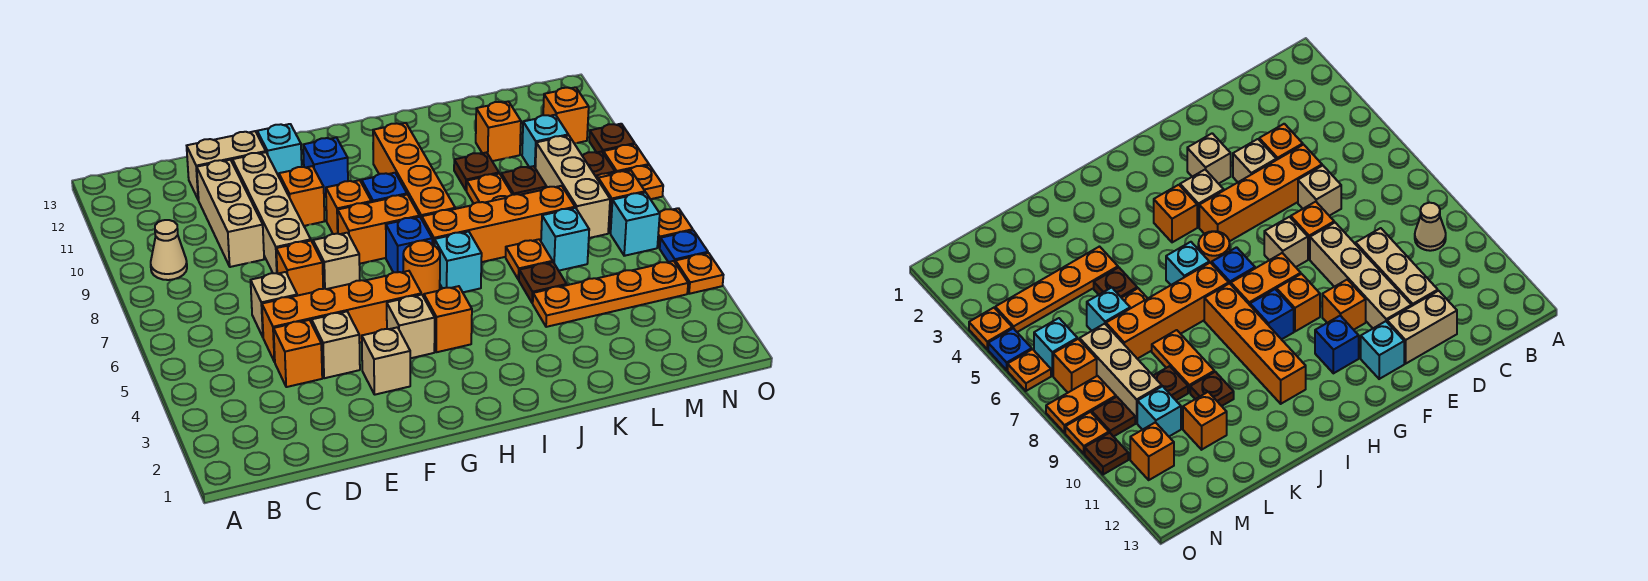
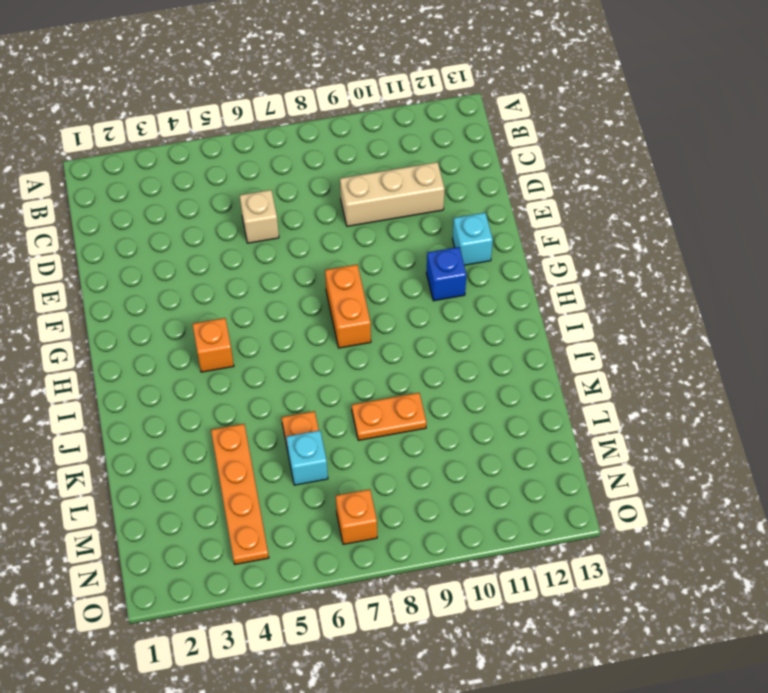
none -> tan 1x1 cone [151,220,187,280]
none -> orange 1x1 brick [274,320,322,387]
none -> orange 1x4 brick [262,271,421,362]
none -> tan 1x2 brick [187,131,266,200]

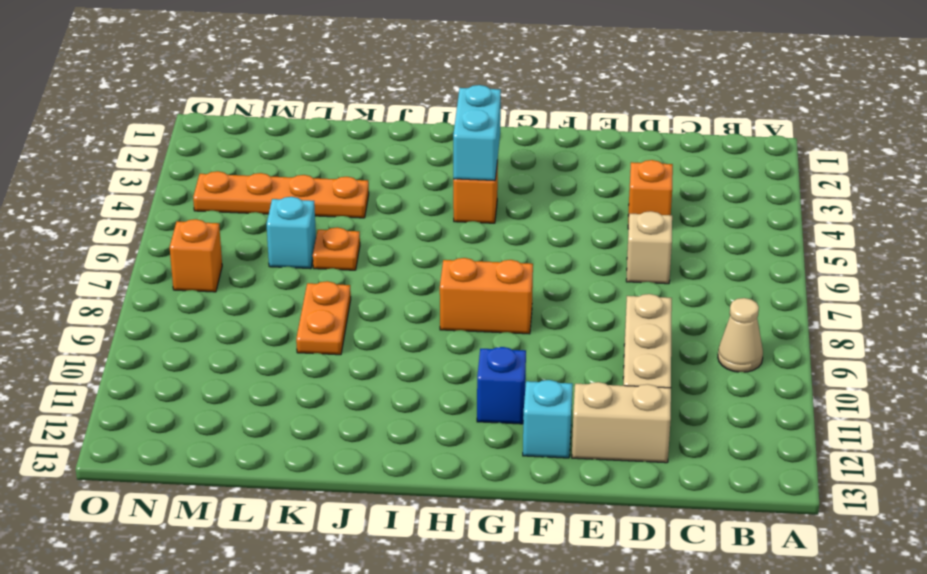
cyan 1x2 brick [453,85,501,181] -> none
none -> orange 1x4 brick [262,271,421,362]
none -> tan 1x1 brick [312,312,360,378]
none -> orange 1x1 brick [276,241,323,296]
none -> tan 1x4 brick [232,152,311,273]

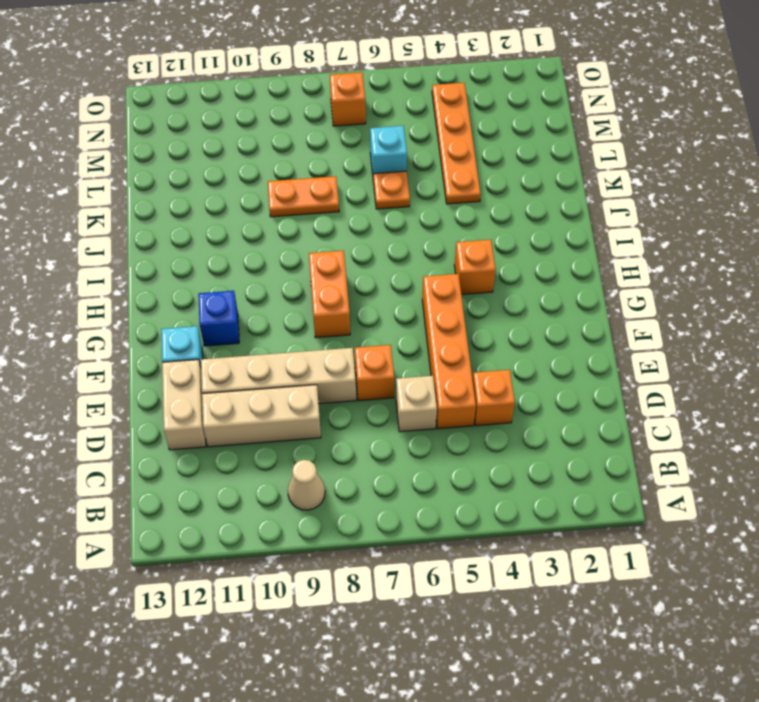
none -> tan 1x1 brick [312,312,360,378]
none -> tan 1x1 brick [362,327,410,395]
none -> tan 1x1 brick [313,233,360,289]
none -> orange 1x1 brick [279,166,325,226]

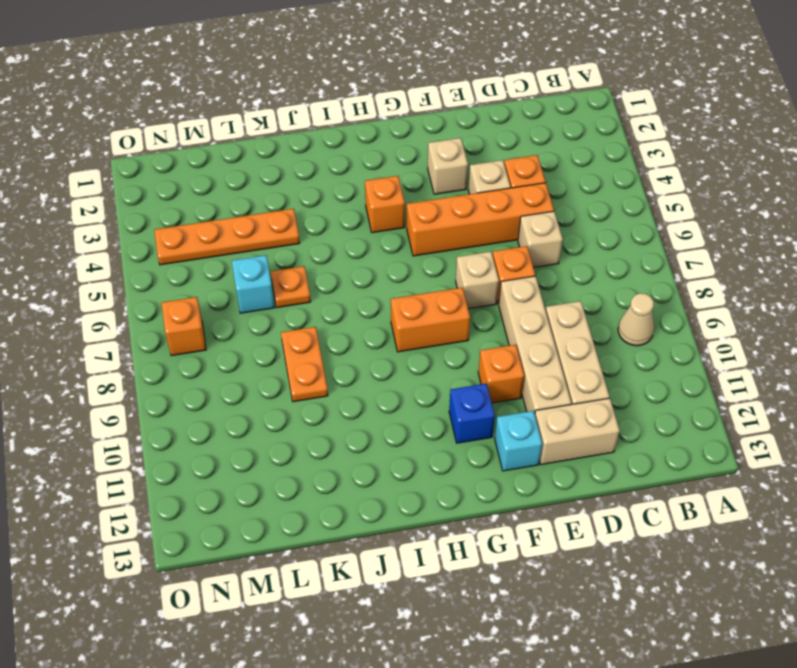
none -> tan 1x1 brick [387,295,435,358]
none -> orange 1x1 brick [326,180,371,234]
none -> orange 1x1 round brick [403,241,440,297]
none -> blue 1x1 brick [386,217,432,273]

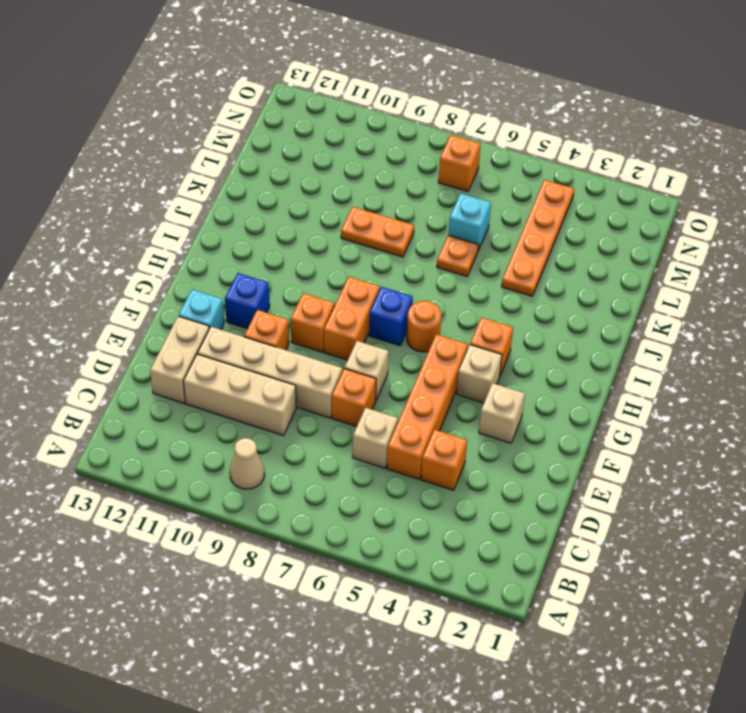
none -> tan 1x1 brick [312,312,360,378]
none -> blue 1x1 brick [362,173,407,202]
none -> cyan 1x1 brick [435,231,482,292]
none -> orange 1x4 brick [422,186,575,262]

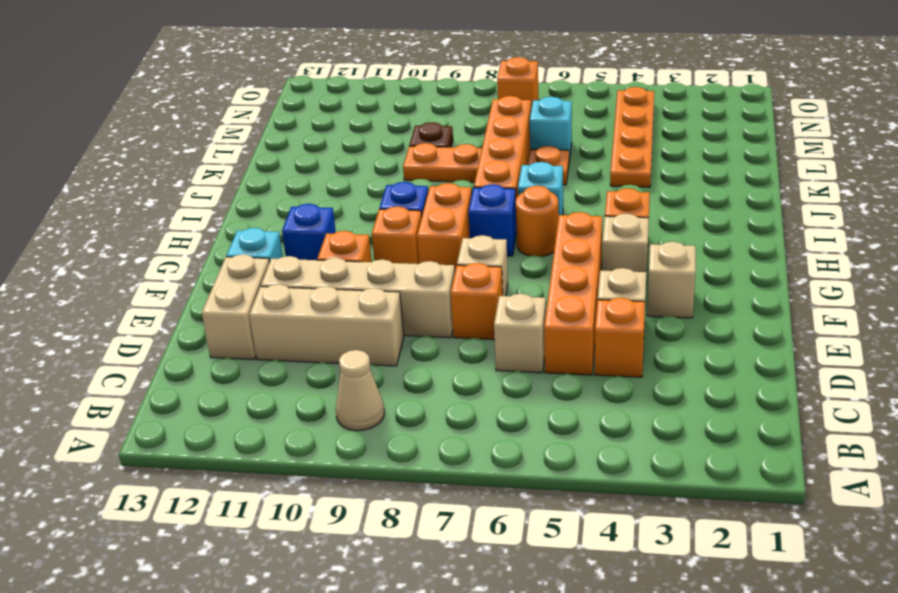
none -> orange 1x4 brick [373,123,455,219]
none -> brown 1x1 plate [519,262,567,303]
none -> brown 1x1 plate [454,152,499,191]
none -> orange 1x1 brick [476,101,521,161]

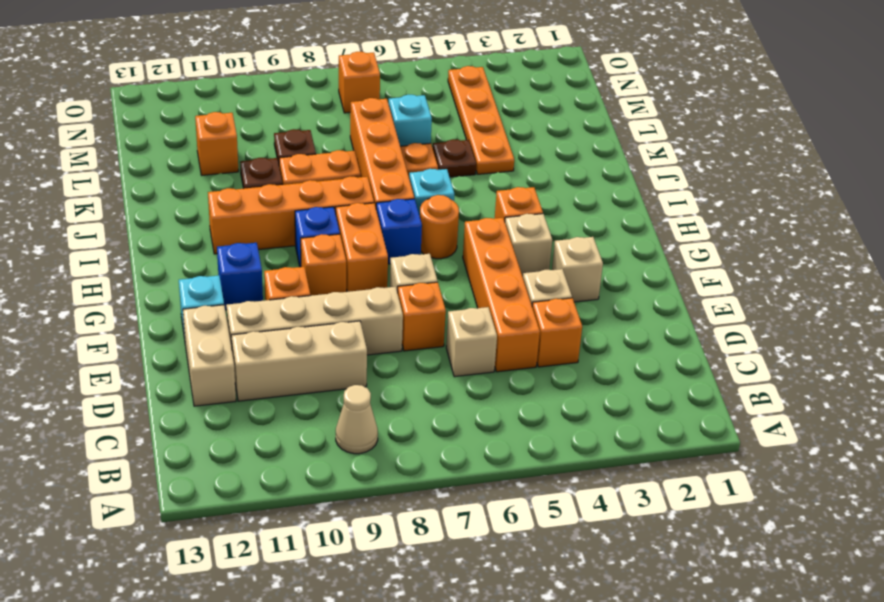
none -> tan 1x3 brick [535,135,610,238]
none -> cyan 1x1 brick [522,115,568,167]
none -> cyan 1x1 brick [611,192,660,256]
none -> orange 1x2 plate [596,165,663,199]

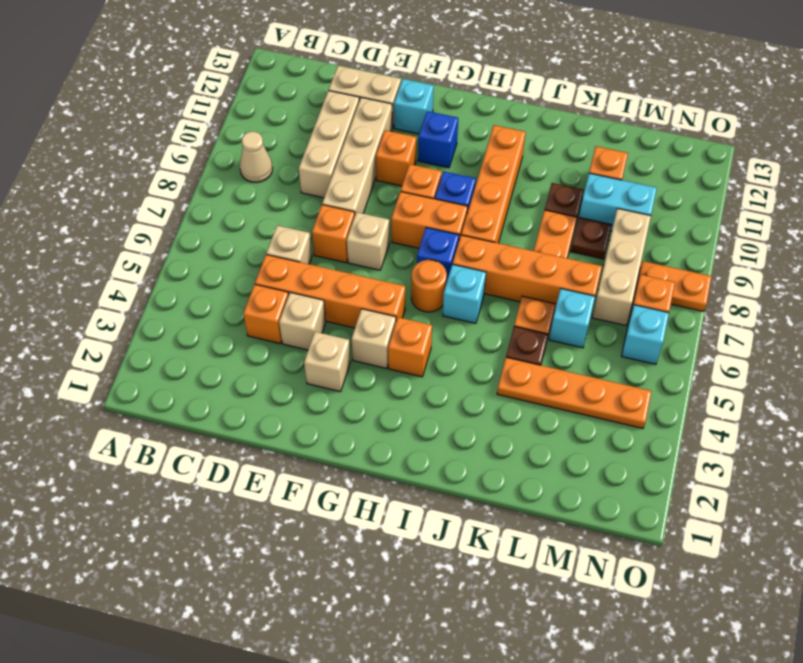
cyan 1x2 brick [579,173,657,231] -> cyan 1x1 brick [522,115,568,167]
none -> brown 1x1 plate [583,151,615,177]
none -> orange 1x1 brick [543,87,589,143]
none -> orange 1x1 plate [675,253,723,294]
none -> blue 1x1 plate [660,230,708,262]

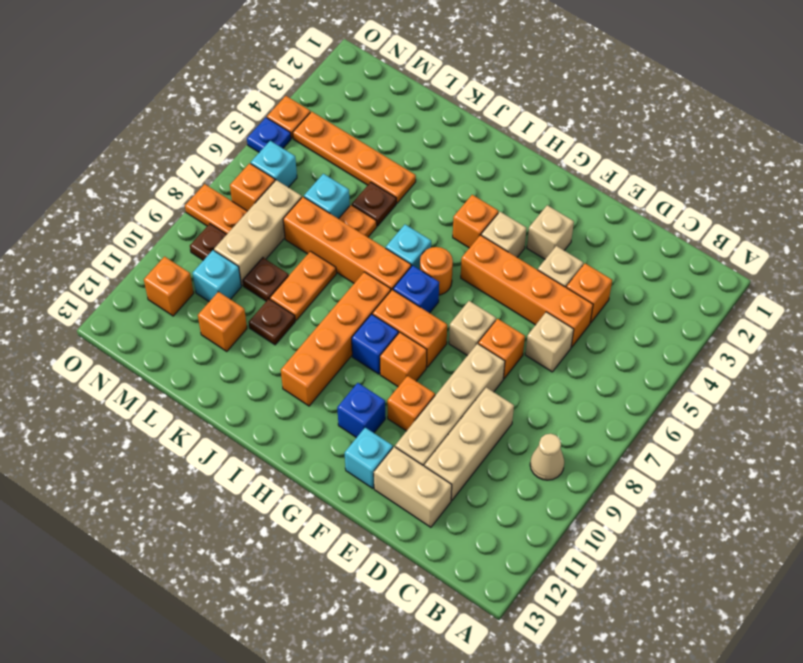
none -> orange 1x1 plate [658,208,693,248]
none -> orange 1x1 plate [603,144,649,173]
none -> brown 1x1 plate [589,124,635,153]

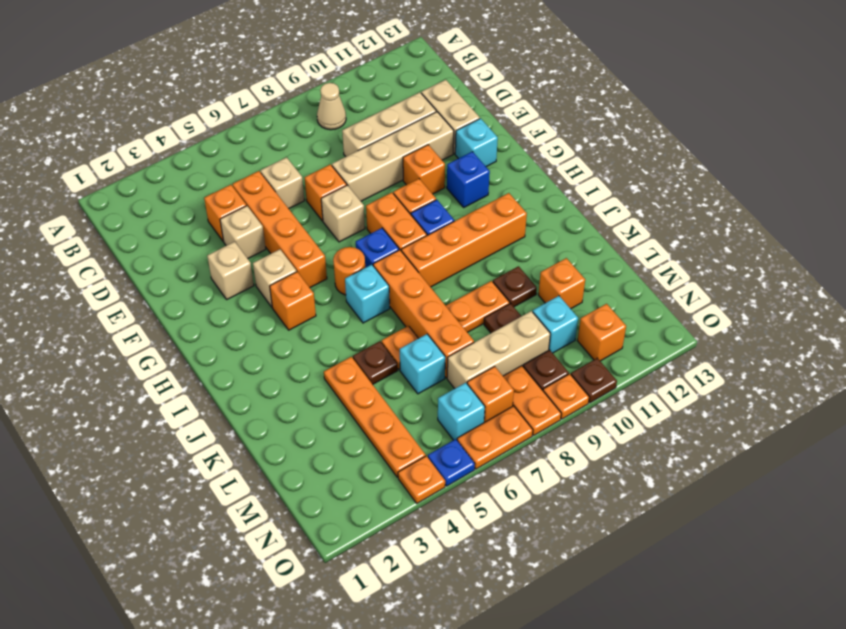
orange 1x2 plate [457,406,533,469] -> orange 1x1 plate [658,208,693,248]

